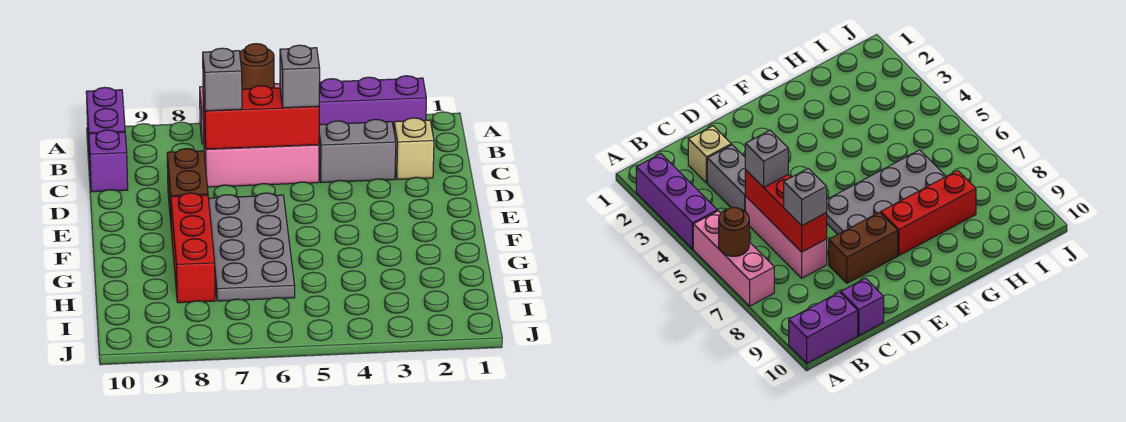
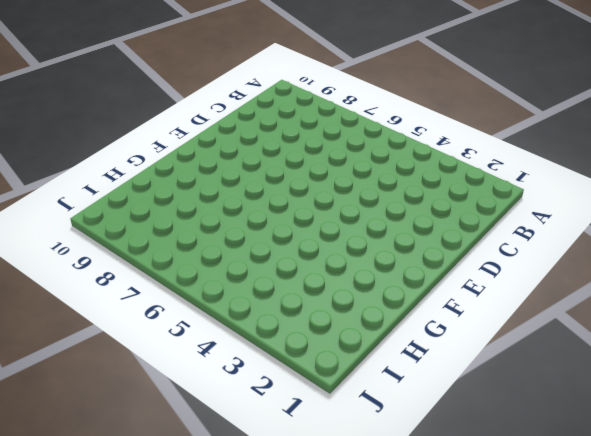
none -> purple 1x3 brick [319,76,426,128]
none -> pink 1x3 brick [693,211,774,306]
none -> purple 1x2 brick [86,87,125,162]

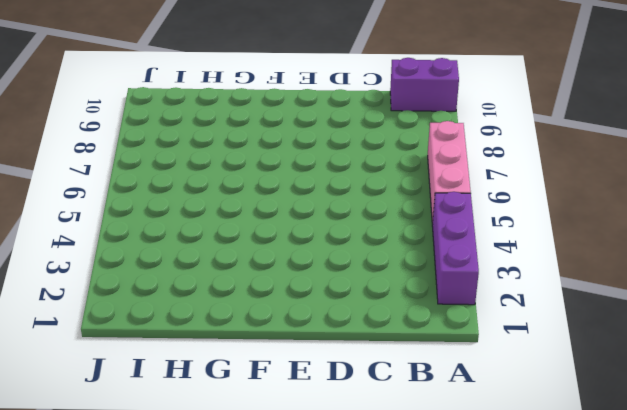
none -> tan 1x1 brick [394,118,434,179]
none -> grey 1x2 brick [319,119,396,182]
none -> pink 1x3 brick [204,138,319,187]

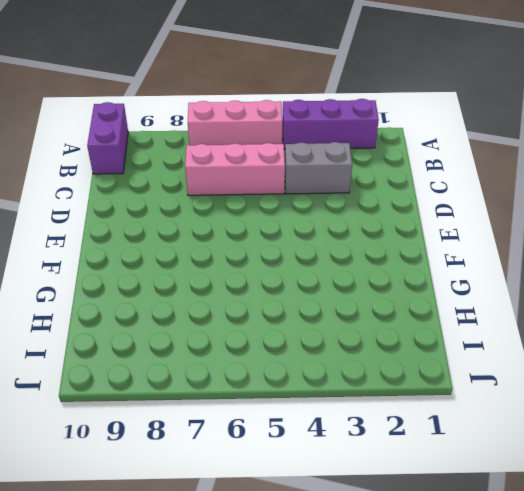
none -> tan 1x1 brick [394,118,434,179]
none -> purple 1x1 brick [89,130,128,192]
none -> brown 1x2 brick [167,149,208,231]

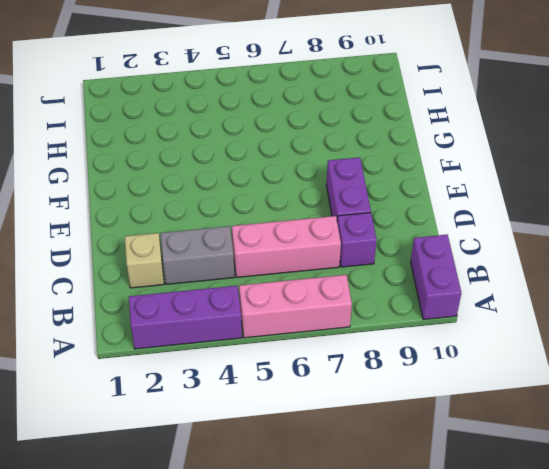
purple 1x1 brick [337,213,377,267] -> purple 1x1 brick moved to [89,130,128,192]
purple 1x2 brick [326,157,371,220] -> brown 1x2 brick [167,149,208,231]
none -> grey 2x4 plate [208,193,295,301]
none -> red 1x3 brick [171,193,215,303]
none -> brown 1x1 round brick [240,44,274,89]

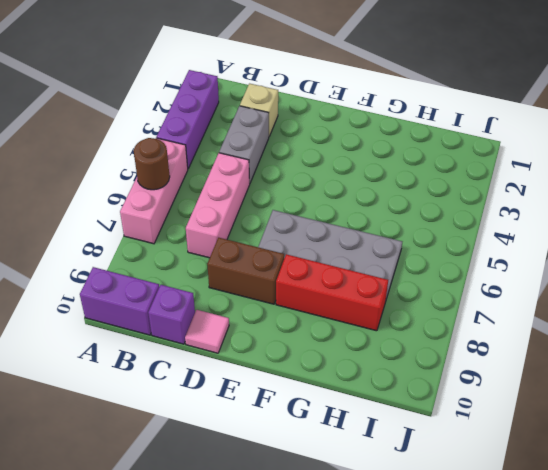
pink 1x1 tile [185,310,229,353] -> none
none -> red 1x3 brick [203,86,319,149]
none -> grey 1x1 brick [280,45,320,108]
none -> grey 1x1 brick [203,48,242,111]

